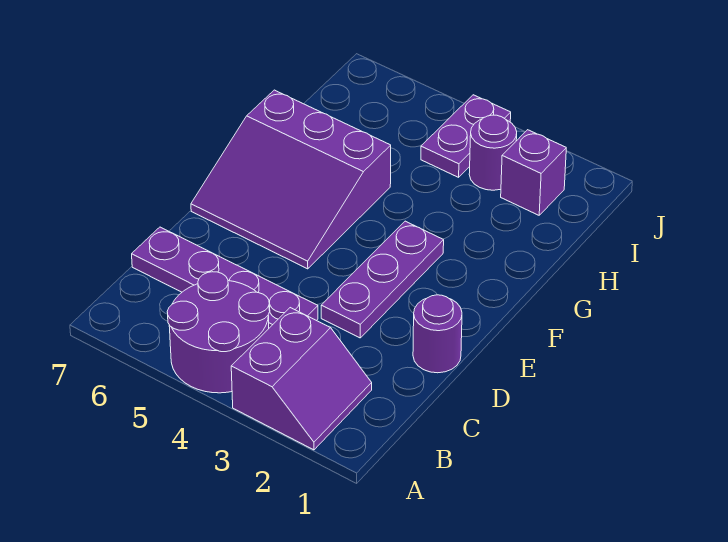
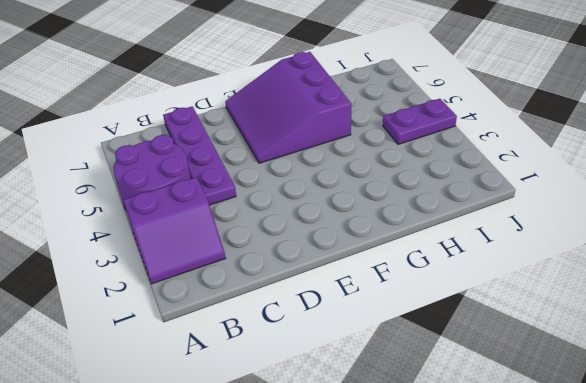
none -> purple 1x1 round brick [413,295,462,373]
none -> purple 1x3 plate [321,221,444,338]

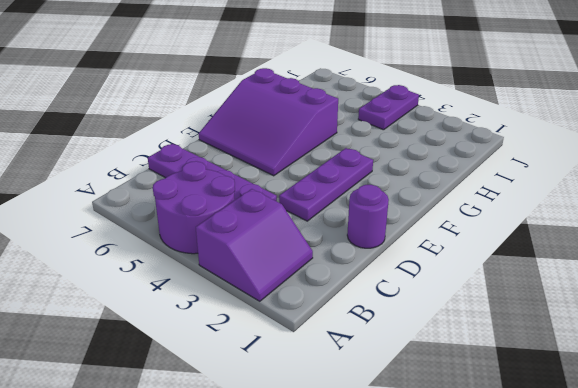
none -> purple 1x1 brick [501,130,566,215]
none -> purple 1x1 round brick [469,115,517,190]

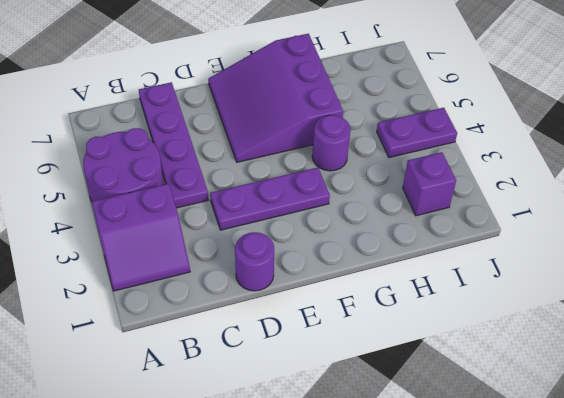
purple 1x1 round brick [312,115,351,171] -> purple 1x1 round brick moved to [469,115,517,190]

